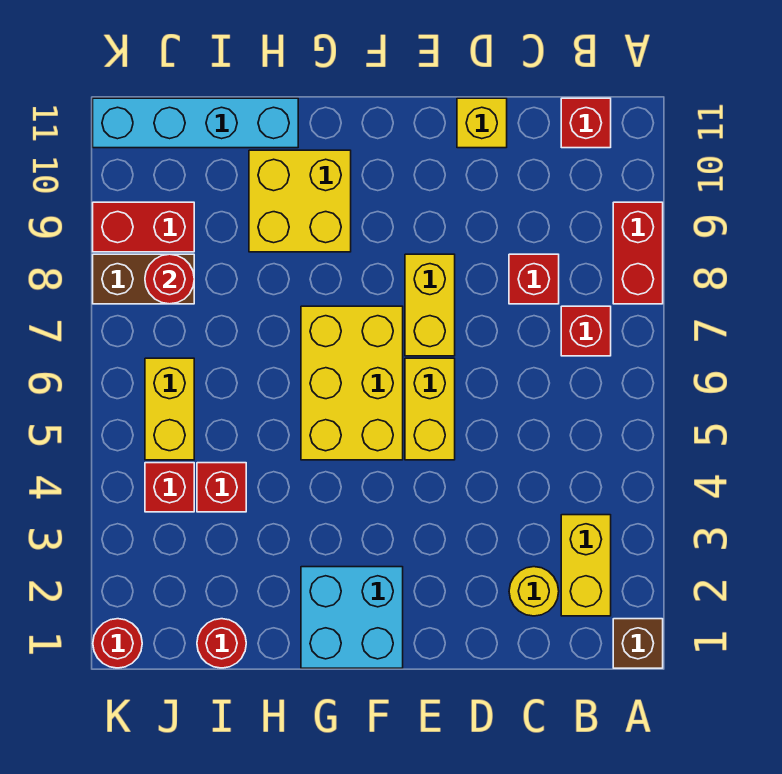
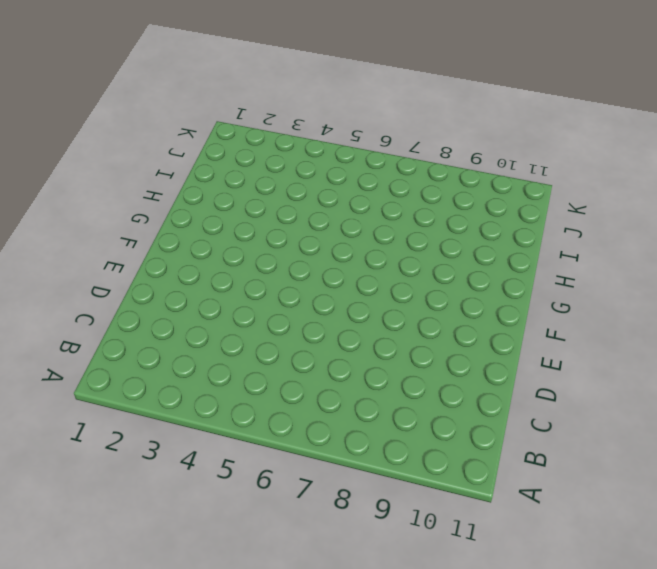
none -> brown 1x1 brick [613,619,663,668]
none -> red 1x2 brick [613,202,663,304]
none -> yellow 1x2 brick [561,515,611,616]

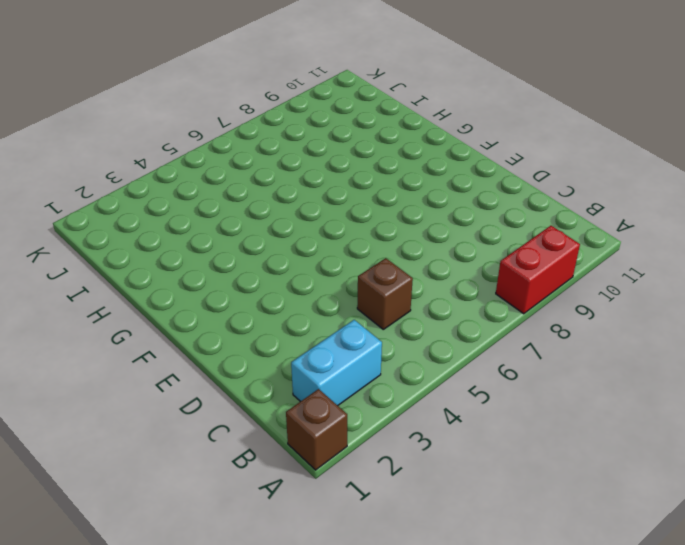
cyan 1x2 brick [291,320,382,406] -> yellow 1x2 brick [561,515,611,616]
brown 1x1 brick [357,258,413,329] -> none
none -> red 1x1 brick [561,306,611,356]
none -> red 1x1 brick [561,98,611,148]
none -> yellow 1x1 round brick [509,567,559,616]

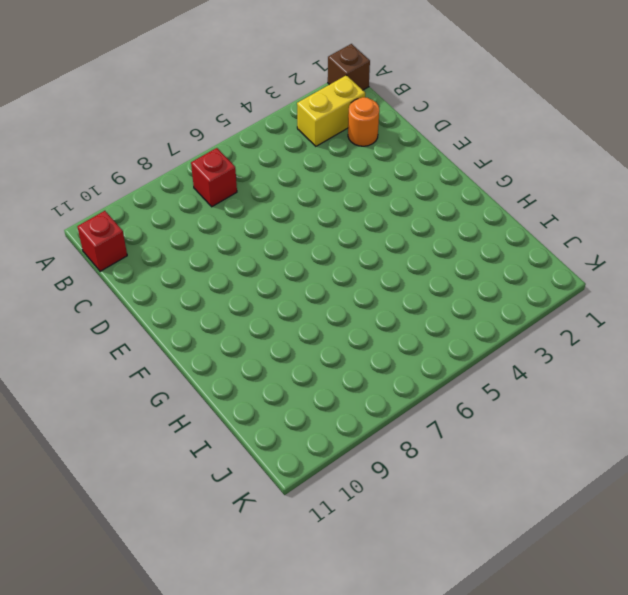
orange 1x1 round brick [348,97,379,146] -> yellow 1x1 round brick [509,567,559,616]
none -> red 1x2 brick [613,202,663,304]
none -> red 1x1 brick [509,254,559,304]
none -> yellow 1x1 brick [457,98,507,148]

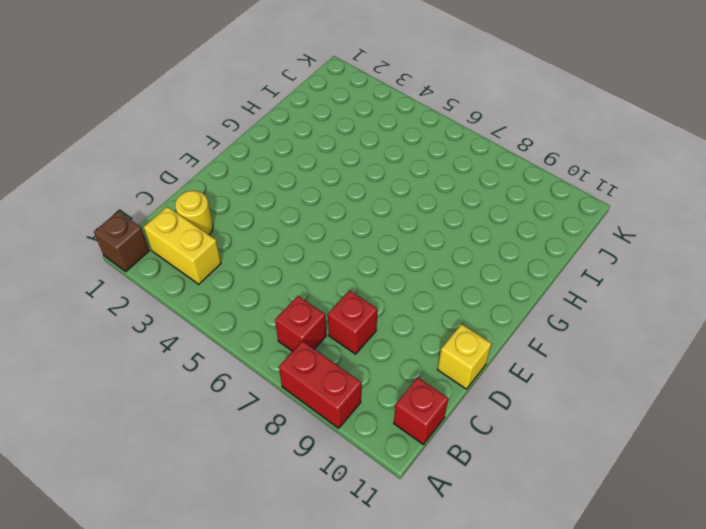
none -> yellow 1x2 brick [405,358,455,460]
none -> yellow 1x2 brick [405,254,455,356]
none -> cyan 2x2 brick [301,567,403,668]

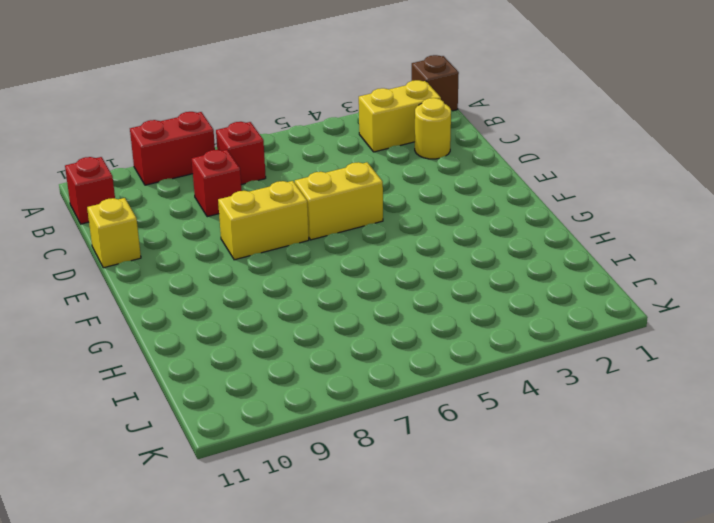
none -> cyan 2x2 brick [301,567,403,668]
none -> yellow 2x3 brick [301,306,403,460]
none -> yellow 2x2 brick [249,150,351,252]

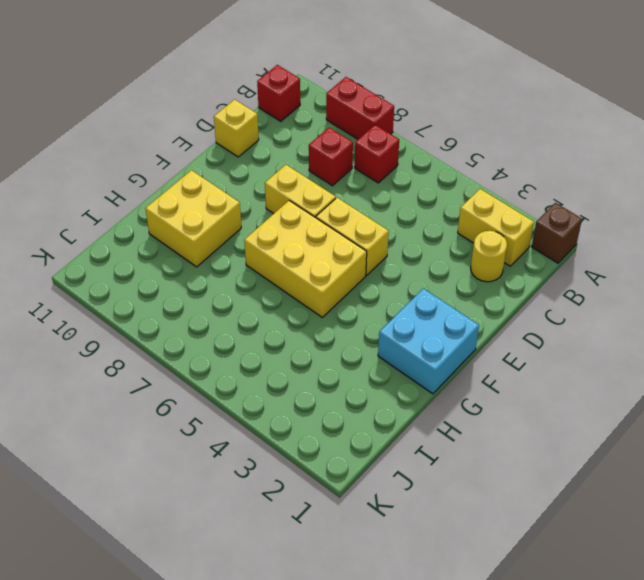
none -> cyan 1x4 brick [93,98,298,148]
none -> red 1x1 round brick [197,619,246,668]
none -> red 1x1 brick [197,463,246,512]

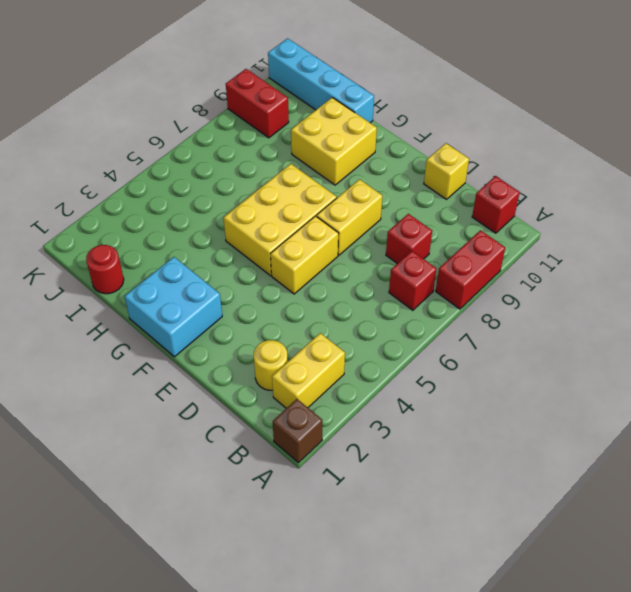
none -> red 1x1 brick [197,463,246,512]
none -> red 1x1 brick [145,463,194,512]
none -> yellow 1x2 brick [145,358,194,460]

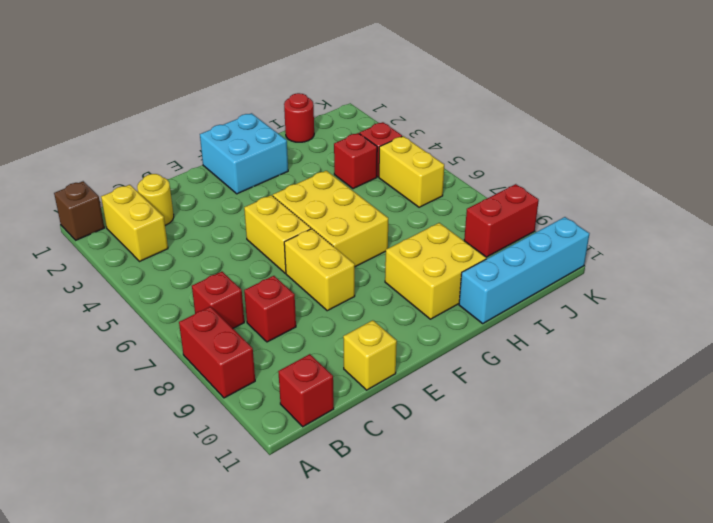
none -> brown 1x2 brick [93,254,194,304]
none -> red 1x1 round brick [93,619,142,668]
none -> red 1x1 round brick [145,254,194,304]

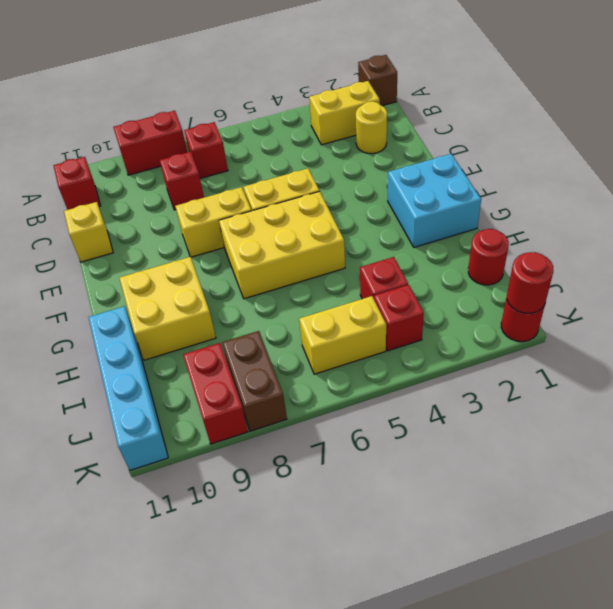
red 1x1 round brick [507,252,553,313] -> red 1x1 round brick moved to [145,254,194,304]

